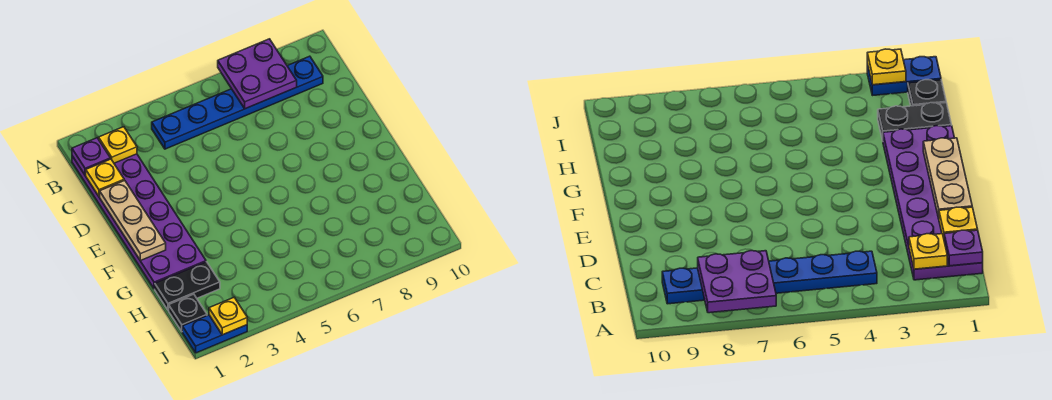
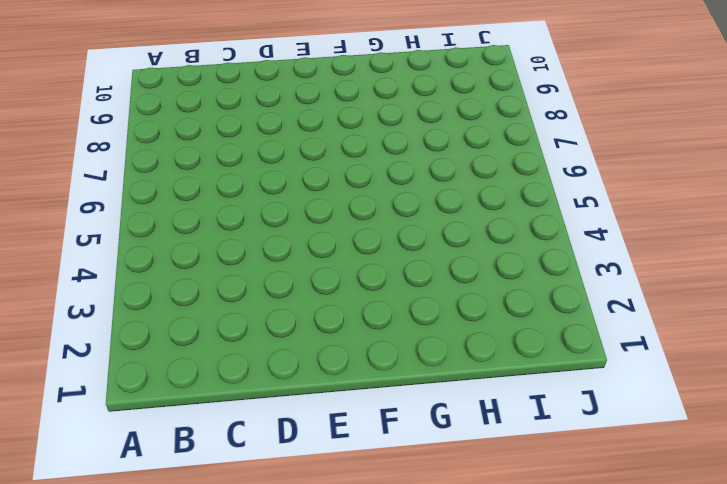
none -> purple 2x6 plate [72,154,206,289]
none -> blue 1x6 plate [152,56,323,149]

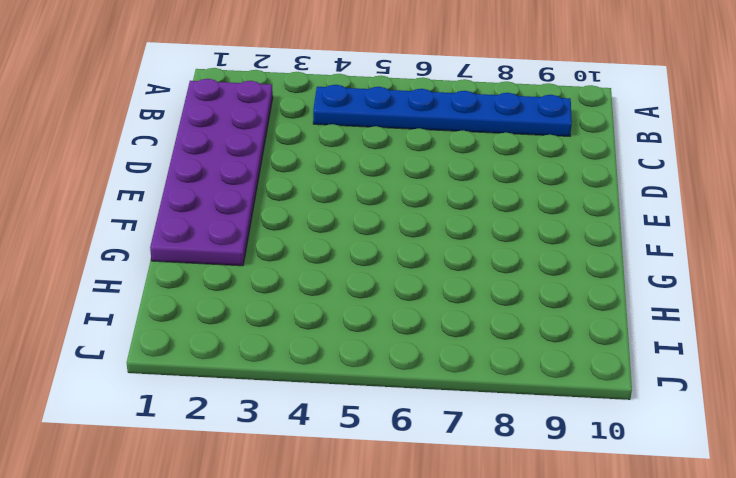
none -> black 1x2 plate [155,262,220,310]
none -> black 1x1 plate [169,294,207,331]

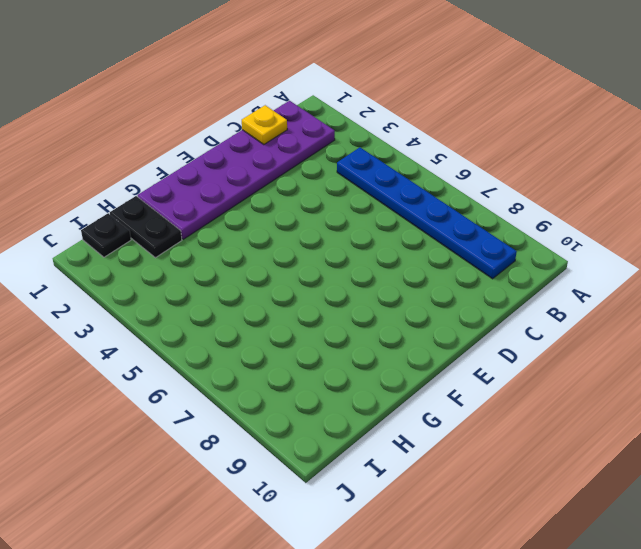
none -> blue 1x2 plate [182,315,247,353]
none -> purple 2x2 plate [218,39,297,109]

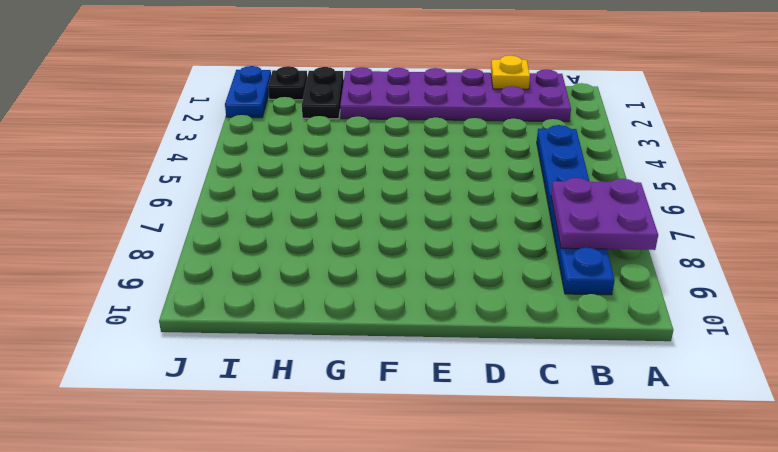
none -> purple 1x1 plate [72,138,110,175]
none -> yellow 1x1 plate [99,127,137,163]

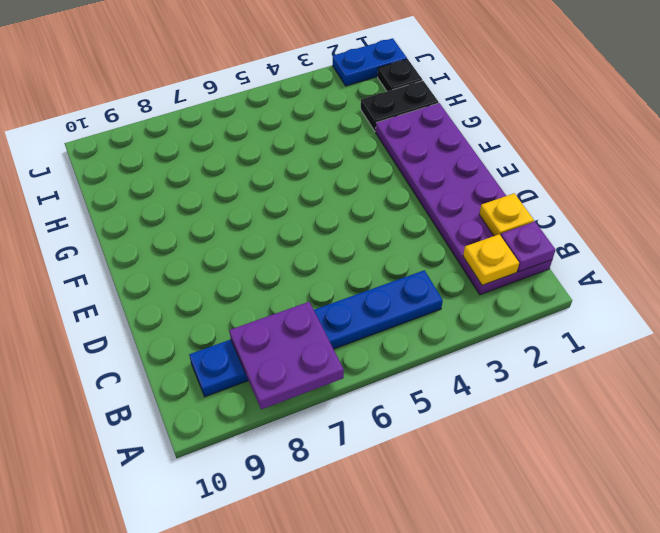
none -> tan 1x3 plate [100,180,166,261]
none -> yellow 1x1 plate [209,298,247,335]

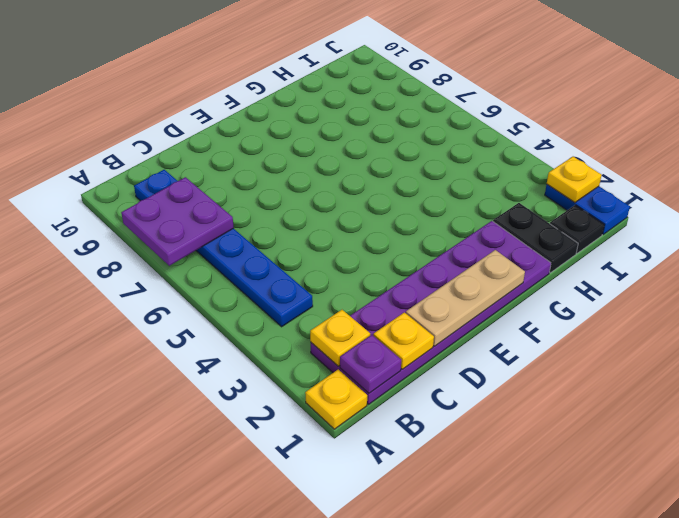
yellow 1x1 plate [305,369,367,429] -> none

